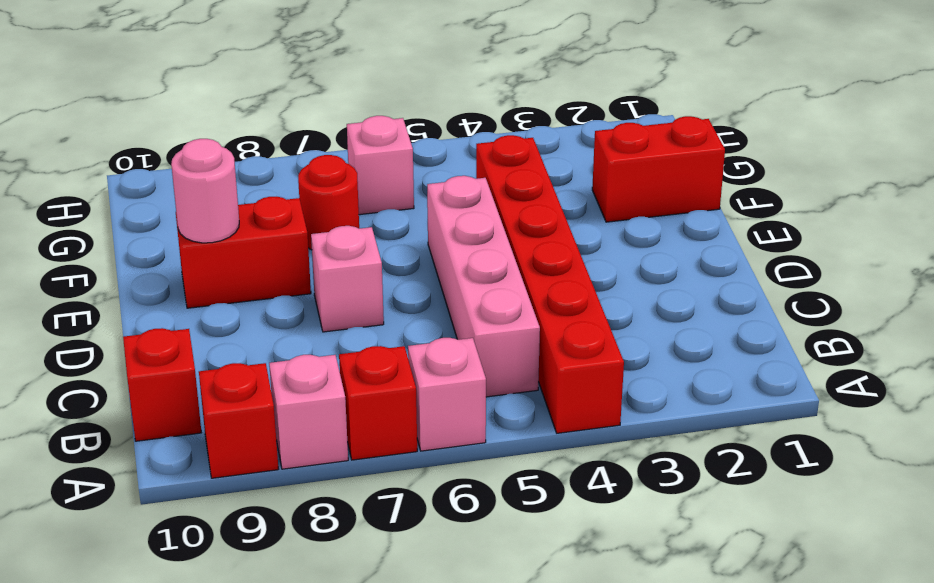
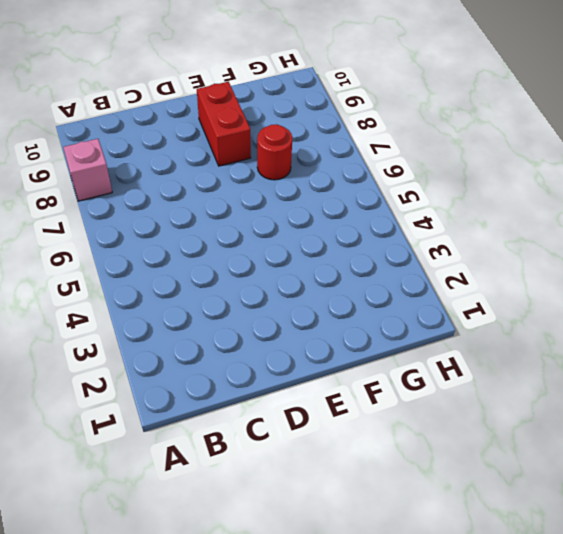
none -> red 1x6 brick [476,135,624,433]
none -> pink 1x1 brick [408,338,486,451]
none -> red 1x1 brick [339,346,417,460]

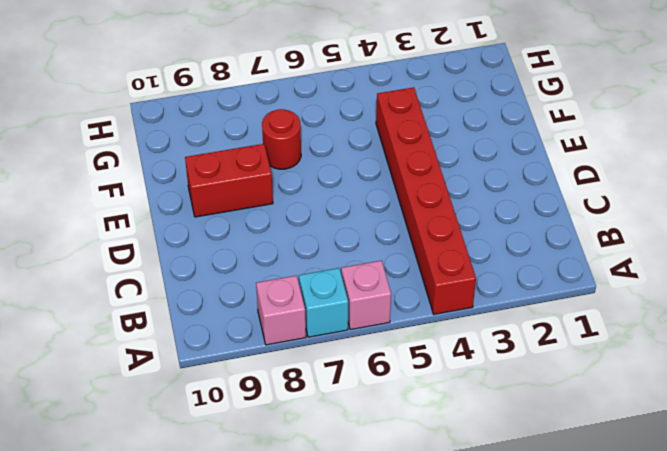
cyan 1x1 brick [299,268,348,337] -> red 1x1 brick [339,346,417,460]
none -> red 1x1 brick [199,363,278,478]
none -> pink 1x4 brick [427,176,540,397]
none -> red 1x1 brick [123,328,201,441]

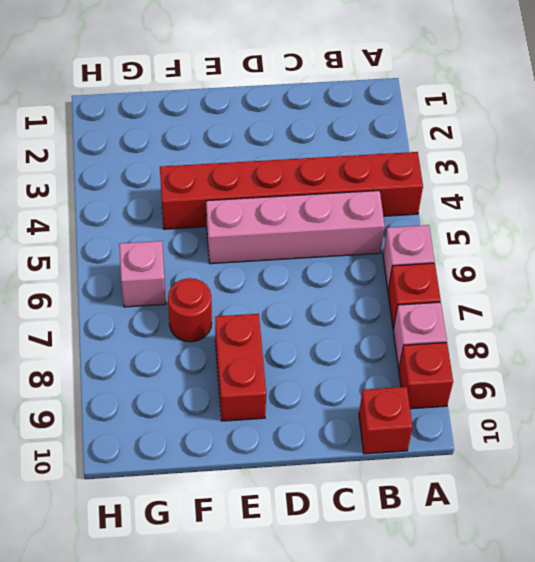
none -> pink 1x1 brick [311,226,384,332]
none -> red 1x2 brick [592,116,725,222]
none -> pink 1x1 round brick [171,139,239,243]

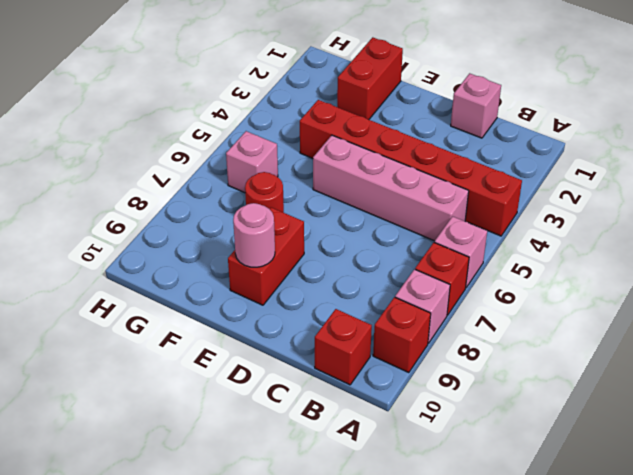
pink 1x1 brick [451,73,501,138] -> pink 1x1 brick moved to [311,226,384,332]

